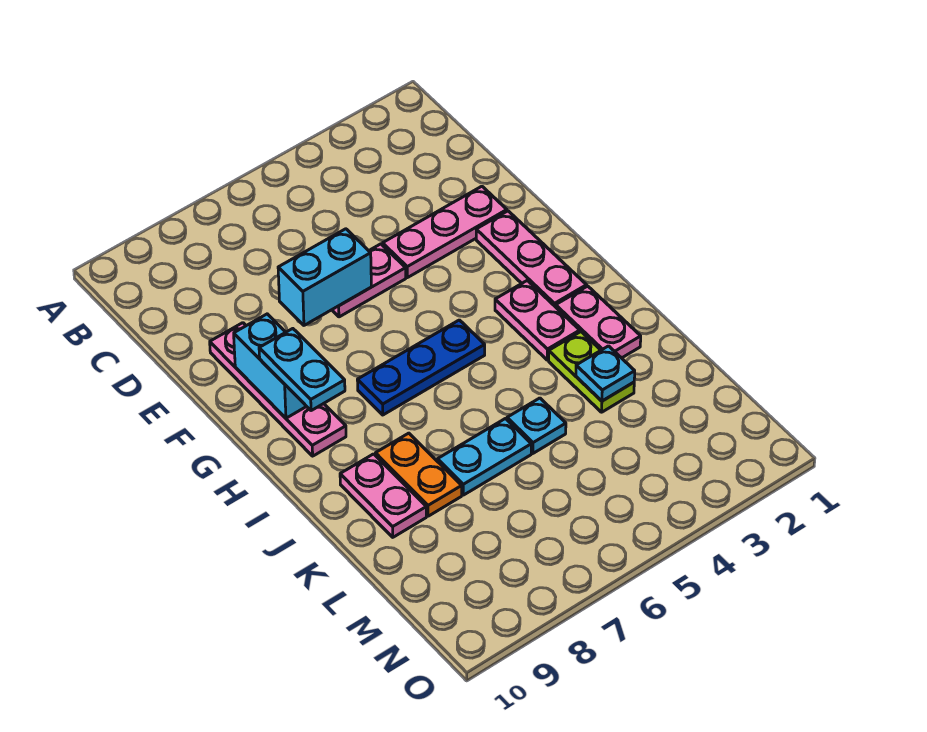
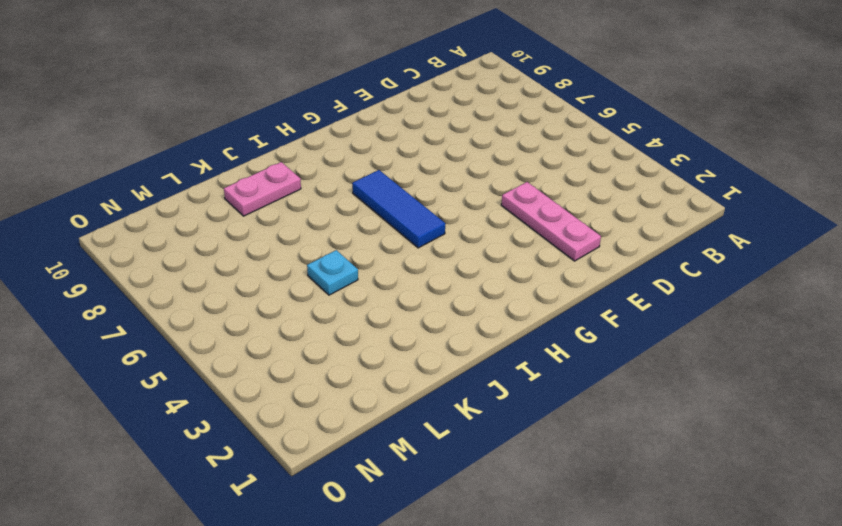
blue 1x3 tile [352,170,445,248] -> blue 1x3 plate [357,320,485,415]
none -> pink 1x2 plate [332,244,406,317]
none -> pink 1x4 plate [210,323,346,456]
none -> pink 1x3 plate [476,211,587,307]

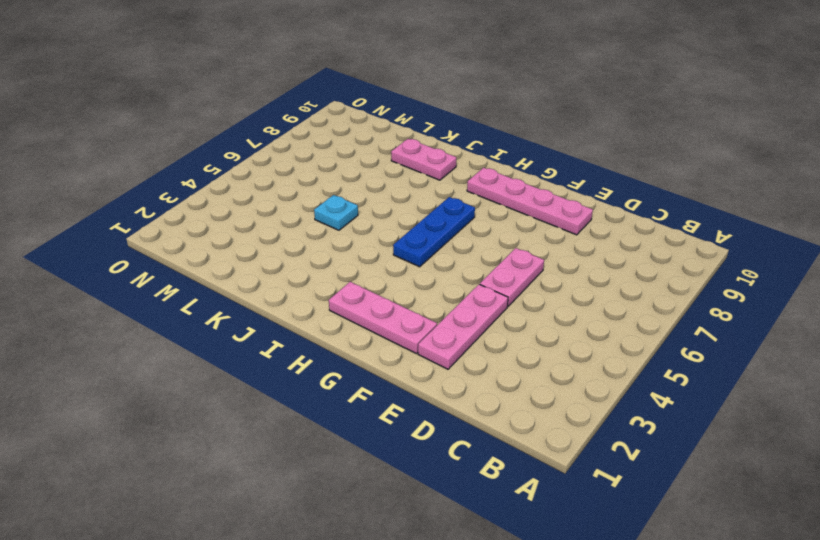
none -> pink 1x2 plate [495,280,580,360]
none -> pink 1x2 plate [556,286,641,358]
none -> lime 1x2 plate [549,332,634,412]

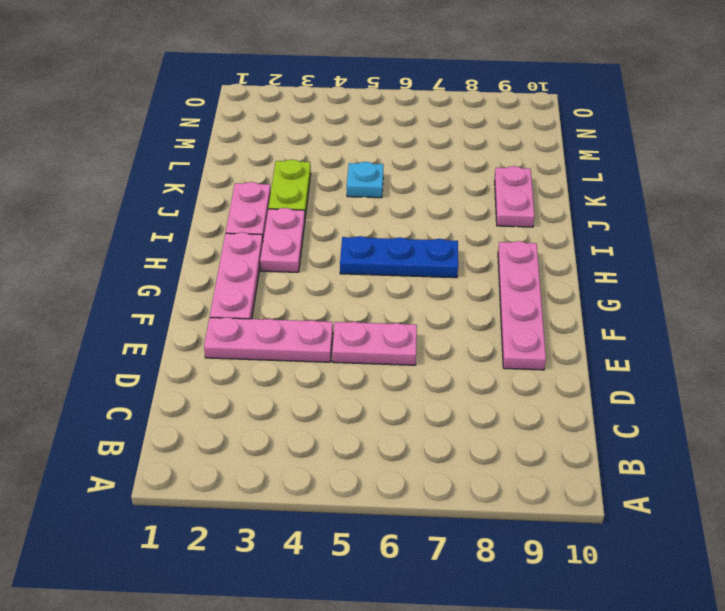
none -> orange 1x2 plate [375,433,462,516]
none -> cyan 1x2 plate [437,419,531,495]
none -> cyan 1x2 brick [278,229,371,325]

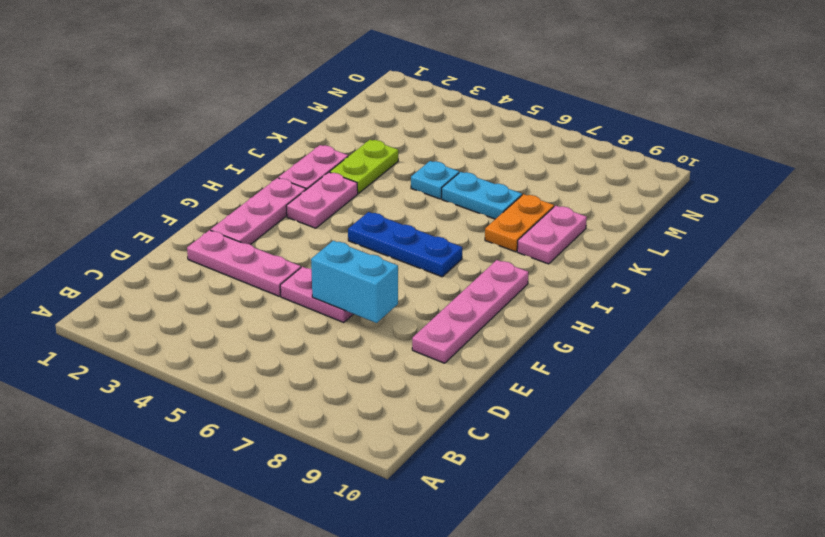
none -> cyan 1x2 brick [234,314,307,418]
none -> cyan 1x1 plate [576,346,635,401]
none -> cyan 1x2 plate [259,329,345,411]

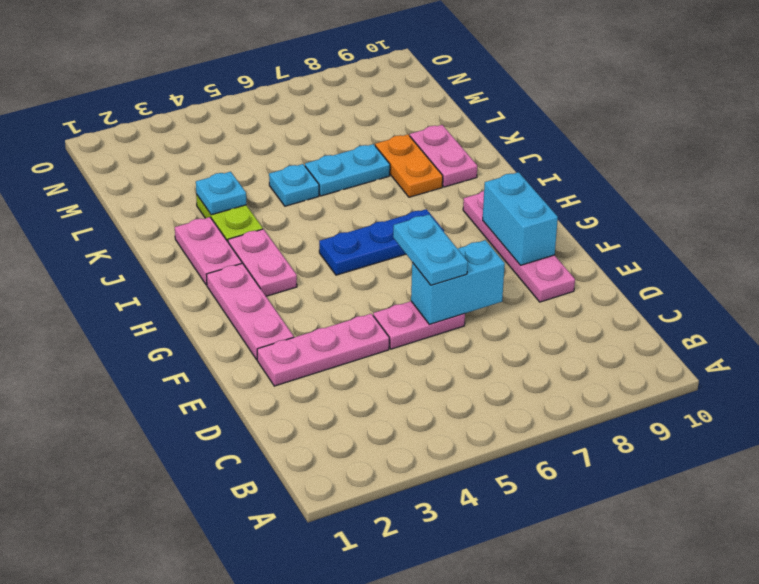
cyan 1x2 plate [393,214,468,285] -> cyan 1x2 plate moved to [259,329,345,411]

